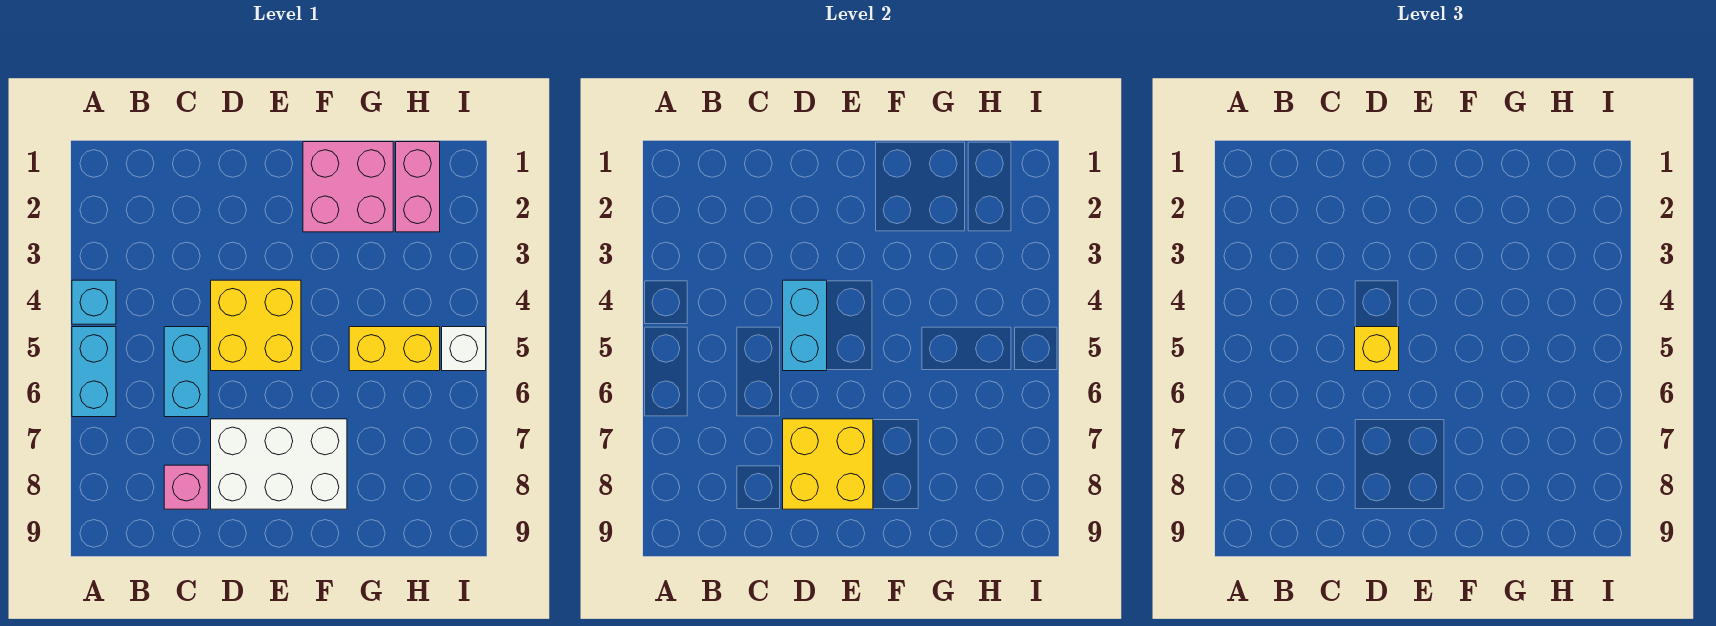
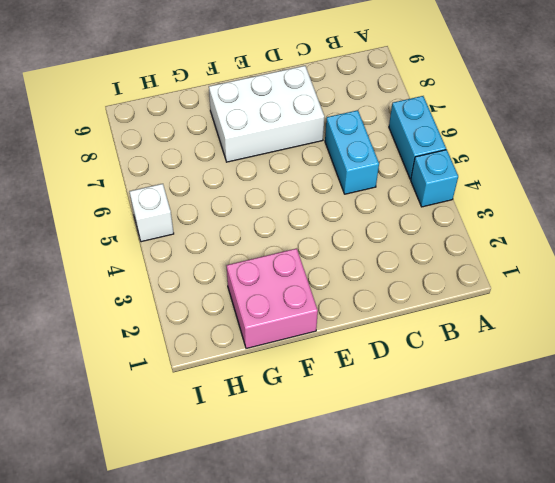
none -> pink 1x1 brick [164,465,208,509]
none -> yellow 2x2 brick [211,280,301,371]
none -> yellow 1x2 brick [349,327,440,371]

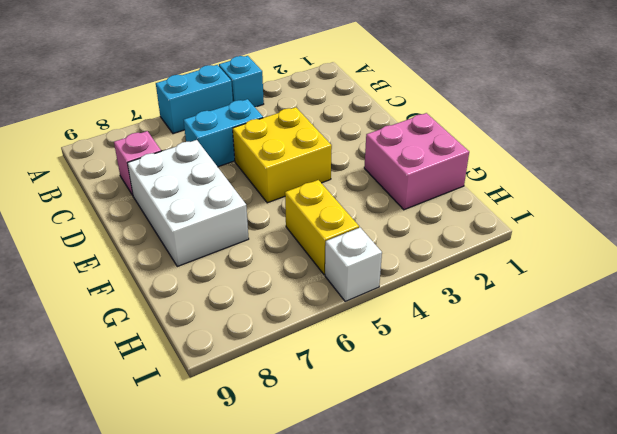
none -> pink 1x2 brick [396,142,440,232]
none -> cyan 1x2 brick [783,280,827,371]
none -> yellow 2x2 brick [783,419,873,509]

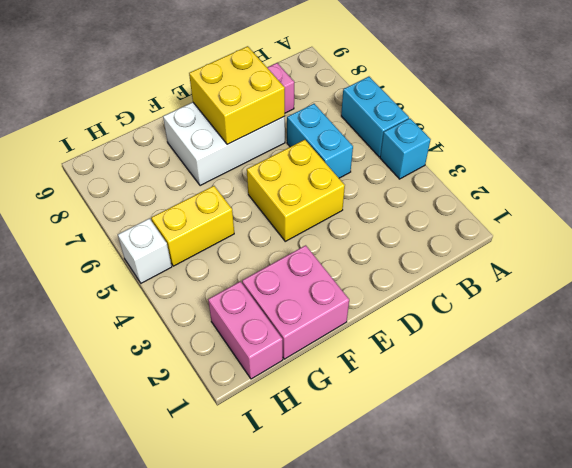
none -> cyan 1x2 brick [783,280,827,371]
none -> yellow 1x1 brick [1355,327,1399,371]

